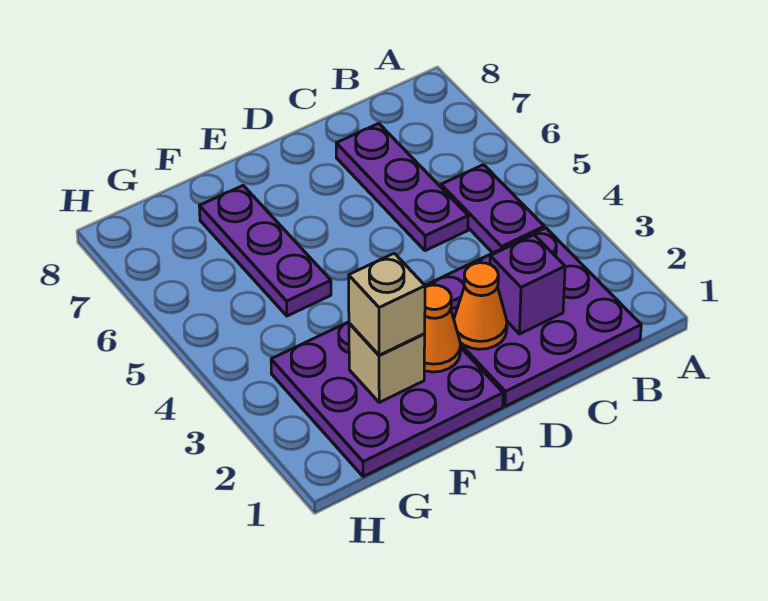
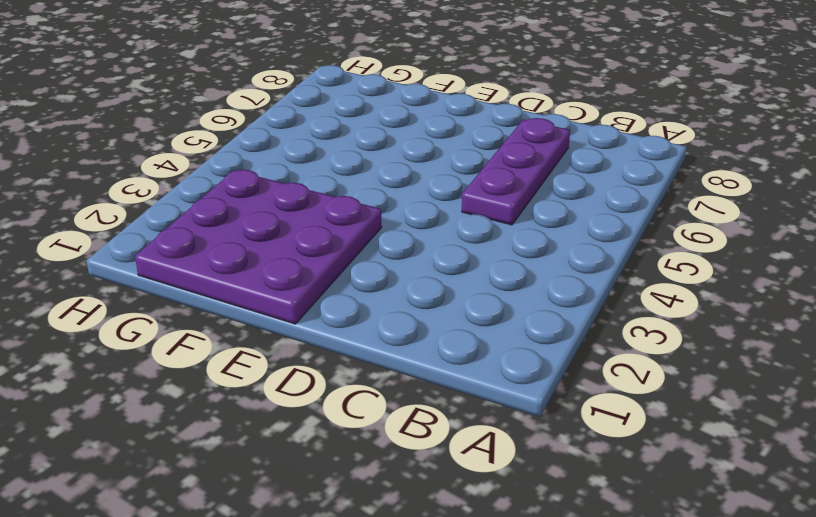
none -> purple 3x3 plate [425,228,641,406]
none -> purple 1x2 plate [441,165,544,253]

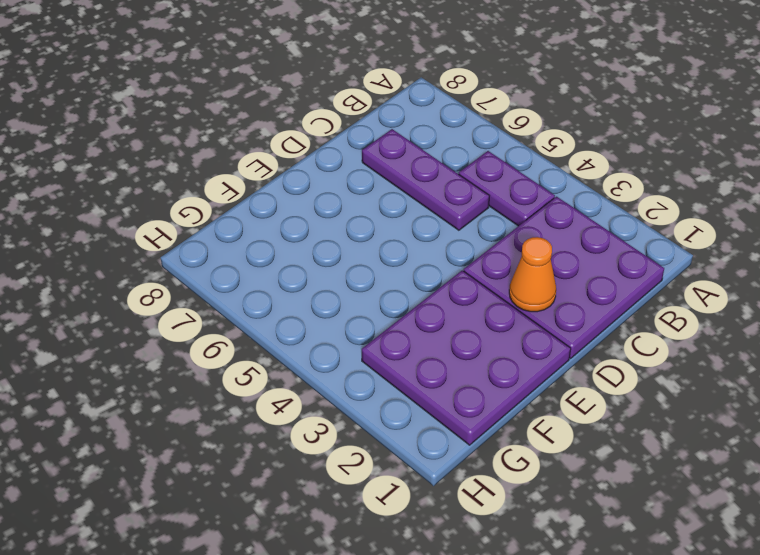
none -> purple 1x3 plate [199,186,331,316]
none -> purple 1x1 brick [490,235,565,334]

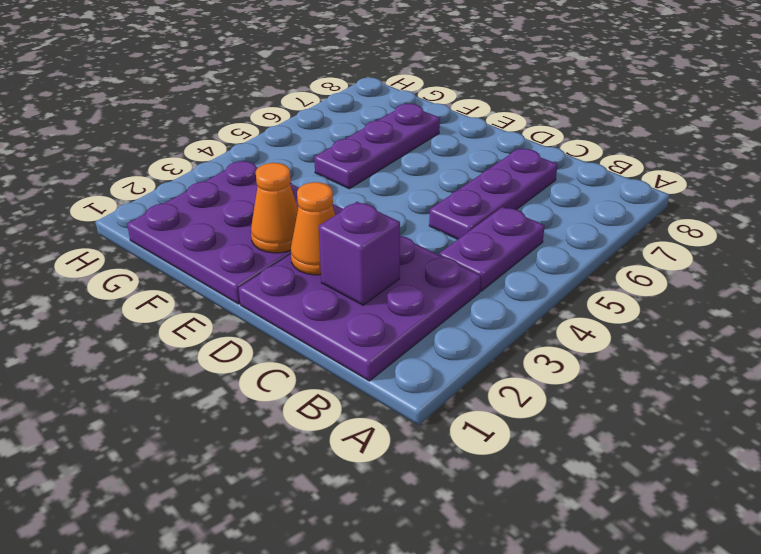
none -> tan 1x1 brick [349,323,425,402]
none -> tan 1x1 brick [349,253,425,355]

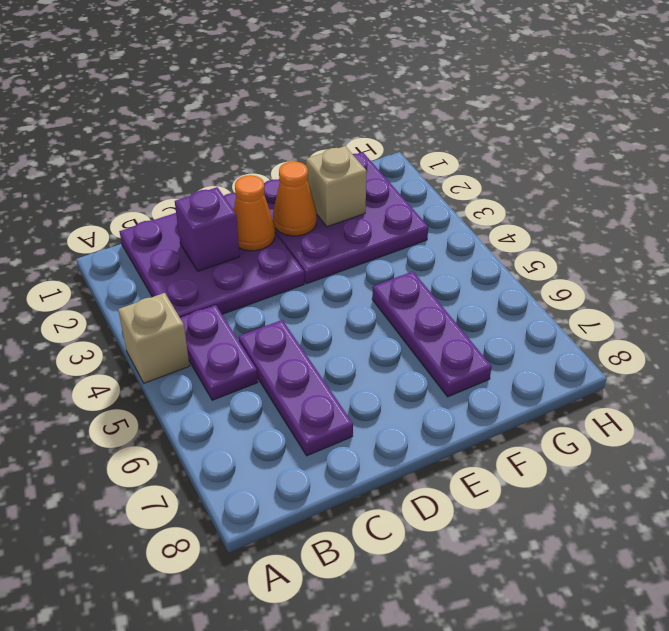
tan 1x1 brick [118,293,190,383] -> tan 1x1 brick moved to [349,253,425,355]

